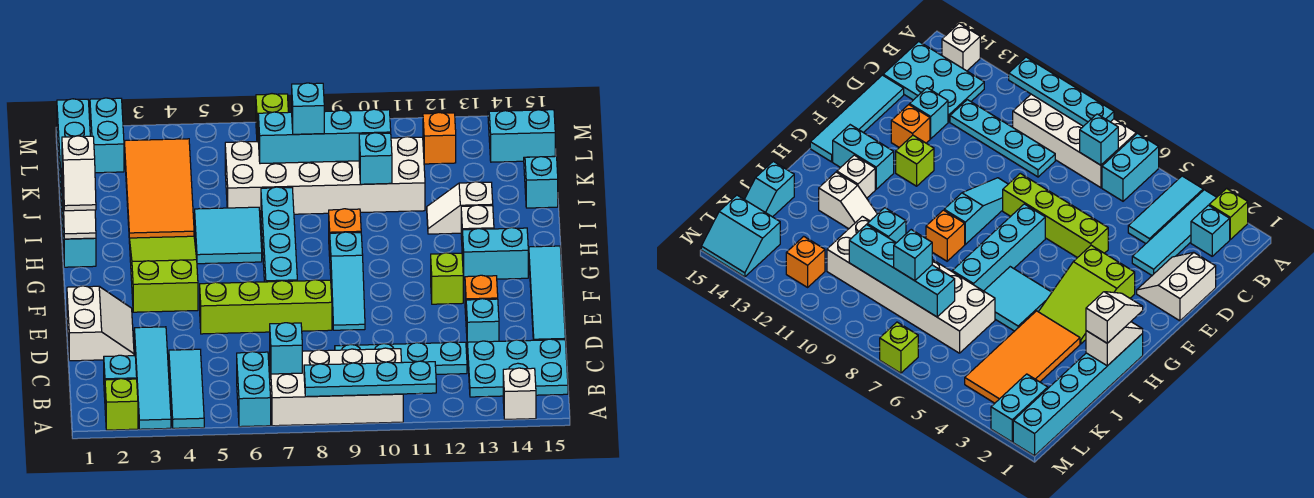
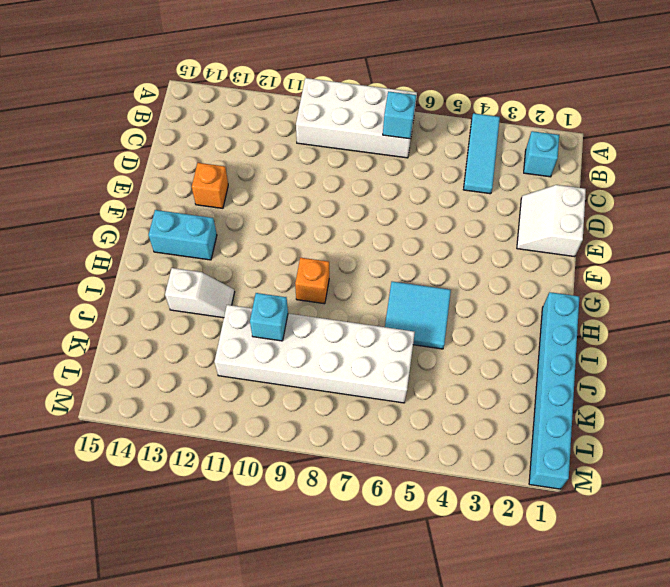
none -> lime 1x1 brick [105,379,138,430]
none -> cyan 1x4 tile [134,327,171,429]
none -> cyan 1x2 brick [237,352,271,427]
none -> white 1x1 brick [503,368,536,419]

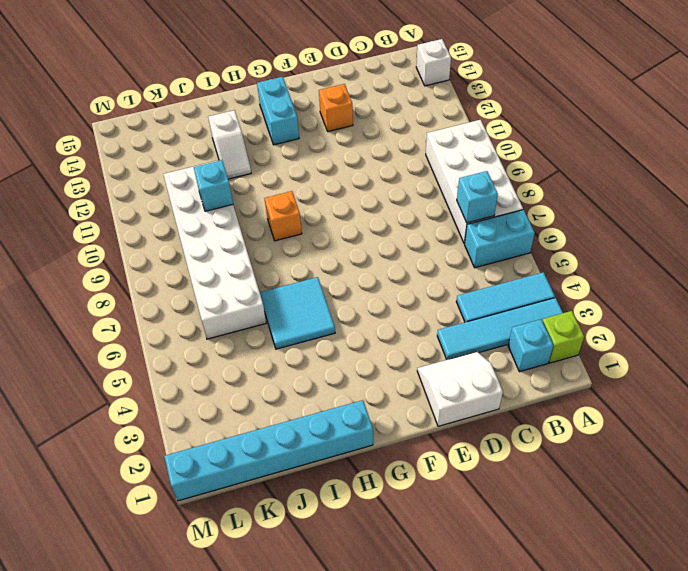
none -> cyan 2x3 plate [467,339,568,397]
none -> cyan 1x4 plate [335,342,467,374]
none -> cyan 1x1 brick [466,299,499,343]
none -> cyan 1x4 tile [529,246,565,340]

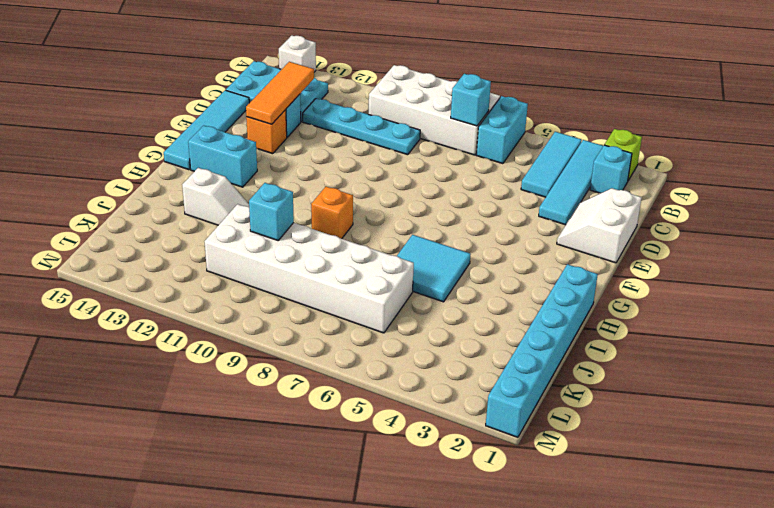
orange 1x3 tile [246,62,314,124] -> none
none -> lime 1x4 brick [200,280,332,334]
none -> cyan 1x3 slope [330,232,365,330]
none -> lime 2x3 slope [129,236,198,312]
none -> cyan 1x4 brick [261,187,297,282]

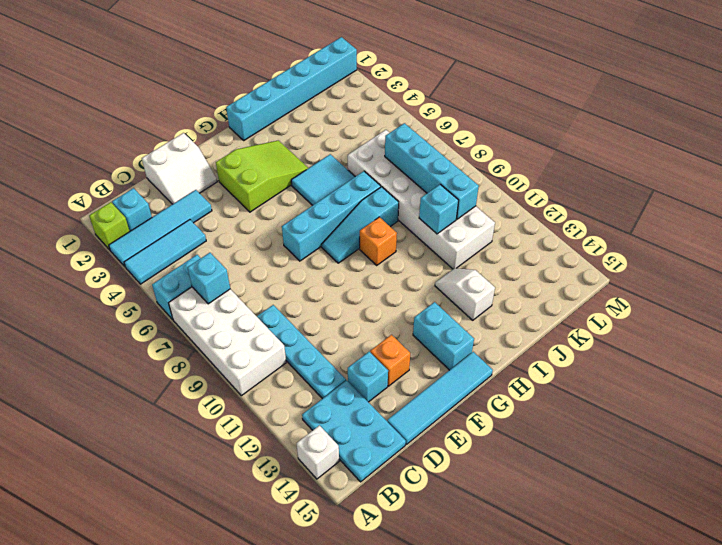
cyan 1x3 slope [321,187,399,263] -> cyan 1x3 slope moved to [330,232,365,330]
none -> lime 1x4 brick [200,280,332,334]
none -> lime 1x1 brick [431,253,463,304]
none -> white 1x1 brick [461,205,494,240]
none -> orange 2x4 tile [124,139,194,238]

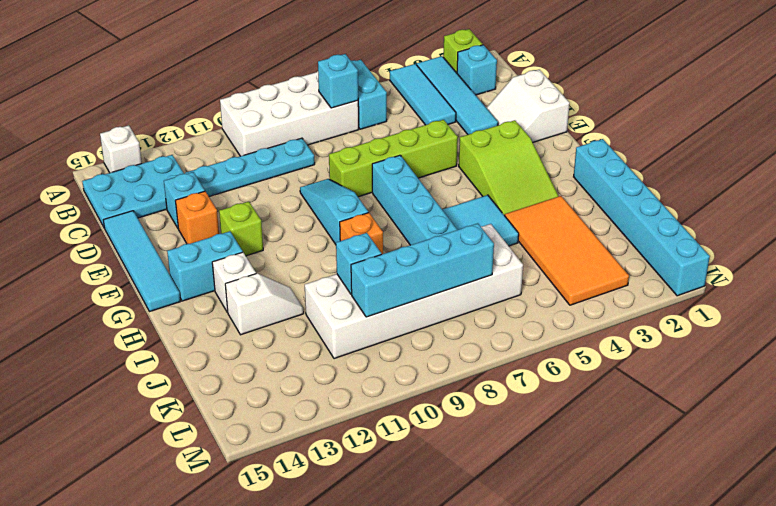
none -> cyan 1x2 slope [524,156,558,208]
none -> cyan 1x2 brick [90,98,124,173]
none -> orange 1x1 brick [423,113,456,164]
none -> cyan 2x2 slope [488,110,555,162]

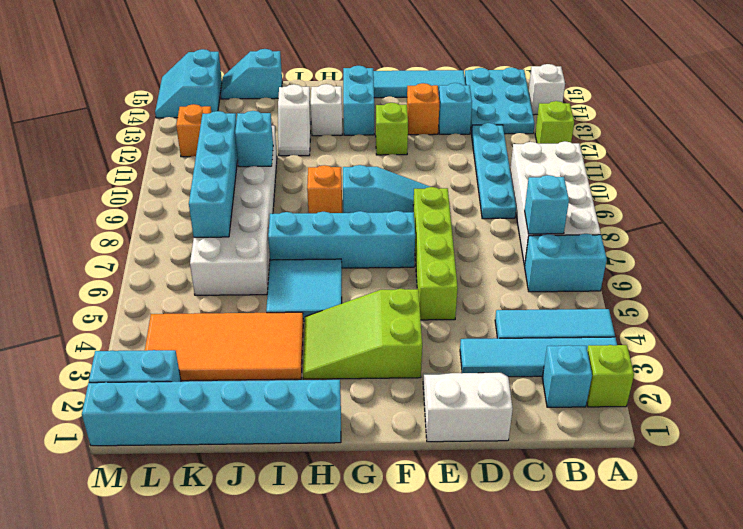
lime 1x1 brick [535,101,574,144] -> lime 1x1 brick moved to [256,94,288,142]
none -> cyan 1x4 plate [304,361,436,397]
none -> white 1x2 slope [62,177,96,239]
none -> white 1x2 slope [62,136,96,211]
none -> cyan 1x1 brick [292,83,324,134]

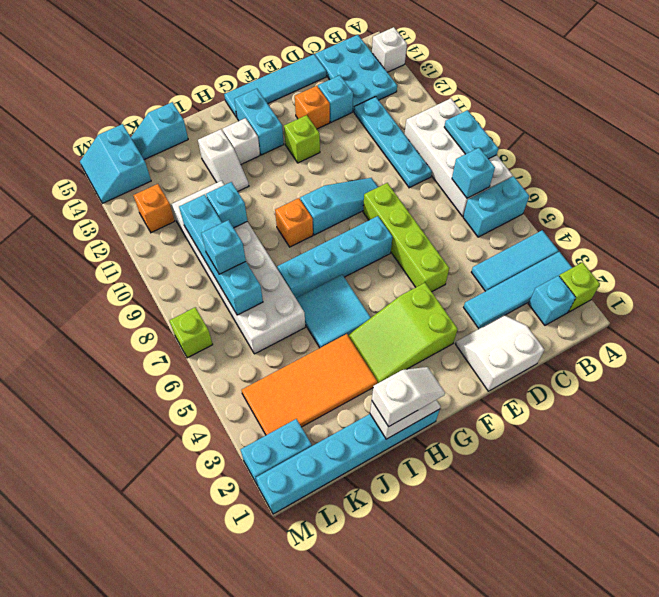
cyan 1x2 plate [444,110,498,159] -> cyan 1x4 plate [304,361,436,397]

